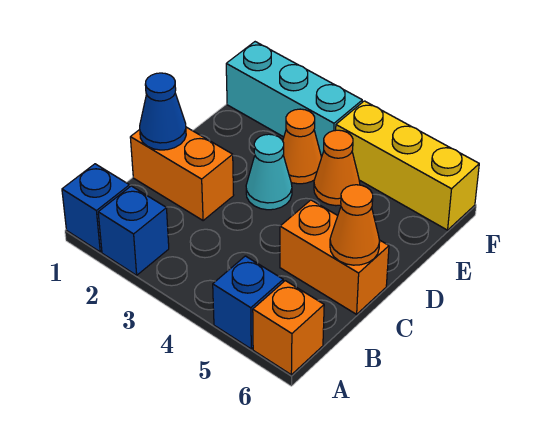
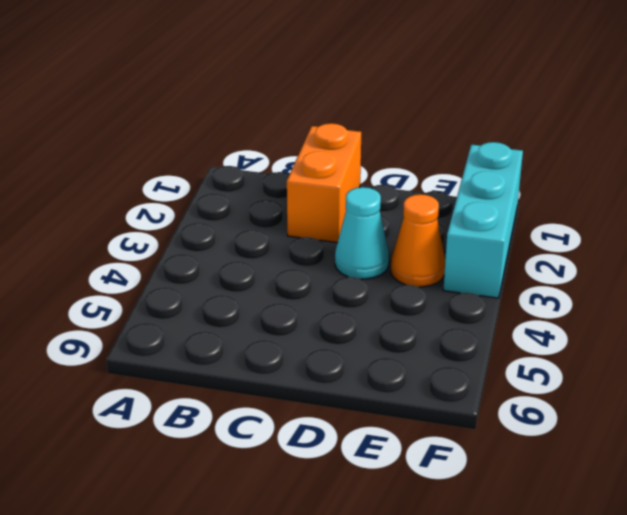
none -> blue 1x1 brick [62,164,130,252]
none -> blue 1x1 brick [98,186,169,275]
none -> blue 1x1 brick [213,256,283,349]

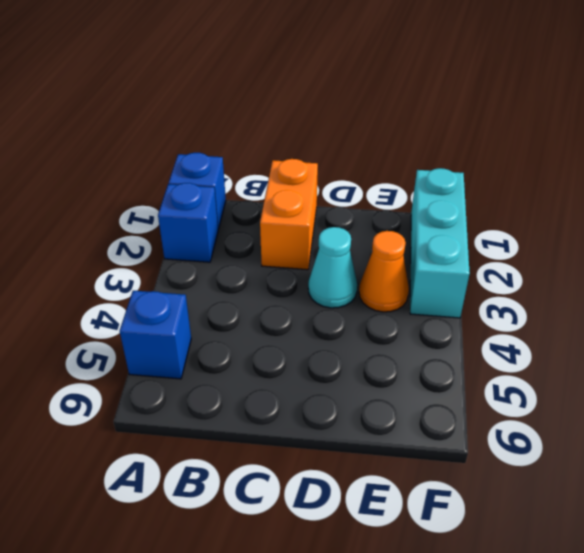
none -> orange 1x1 brick [253,281,324,375]
none -> orange 1x2 brick [280,200,389,314]
none -> orange 1x1 cone [314,130,360,206]

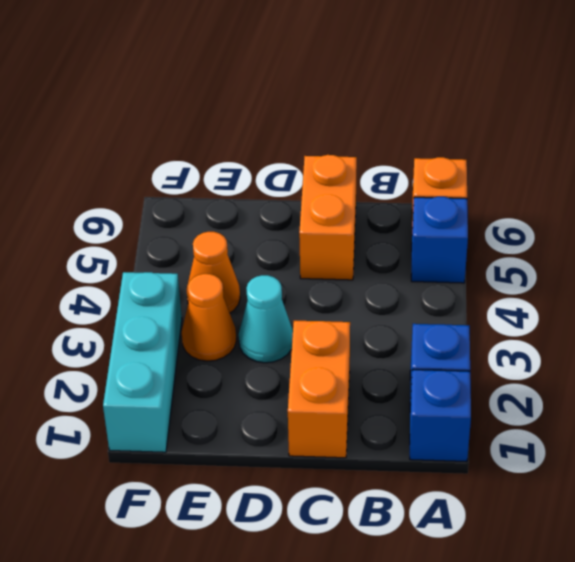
none -> yellow 1x3 brick [336,101,479,230]
none -> blue 1x1 cone [140,73,186,150]
none -> orange 1x1 cone [330,185,380,265]

